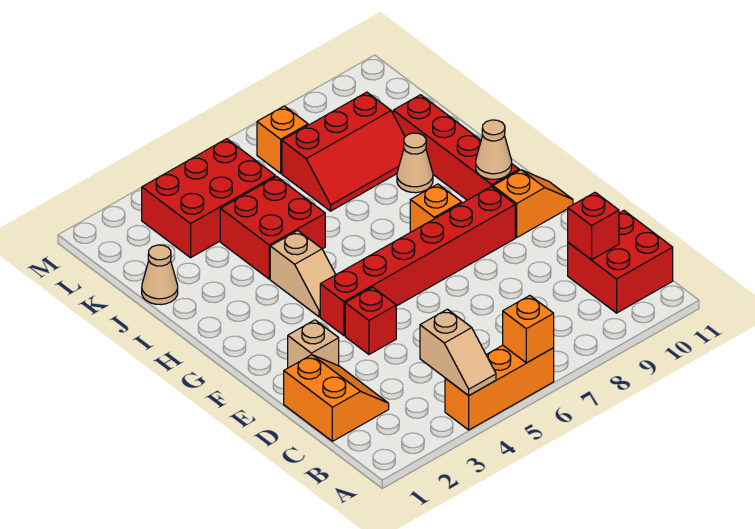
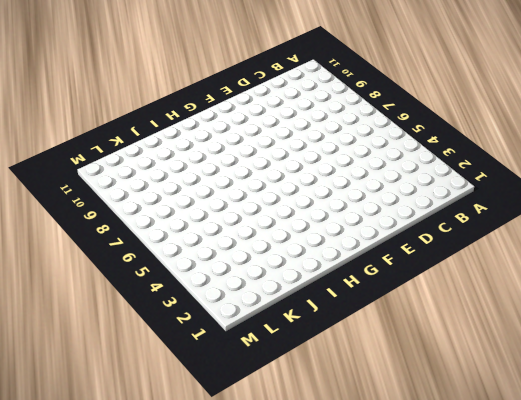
none -> orange 1x3 brick [445,345,554,430]
none -> red 2x2 brick [568,211,673,313]
none -> orange 2x2 slope [284,355,389,441]

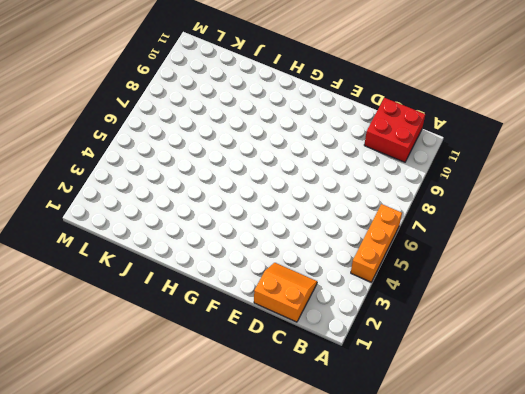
none -> tan 1x1 brick [288,320,339,368]
none -> red 1x1 brick [345,287,396,354]
none -> red 1x6 brick [320,186,515,336]

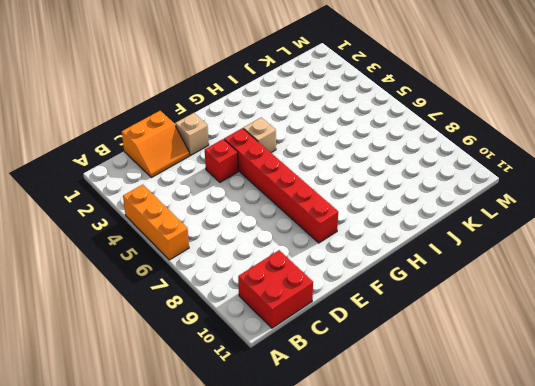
tan 1x1 brick [243,117,276,153] -> tan 1x2 slope [270,231,336,317]
none -> orange 1x2 slope [493,170,573,237]
none -> orange 1x1 brick [410,184,462,232]
none -> red 1x4 brick [393,95,519,200]

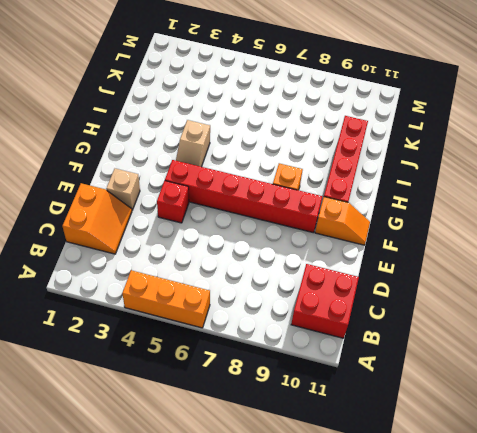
none -> red 2x2 brick [220,176,325,279]
none -> tan 1x1 cone [397,133,433,193]
none -> tan 1x1 cone [142,245,178,304]

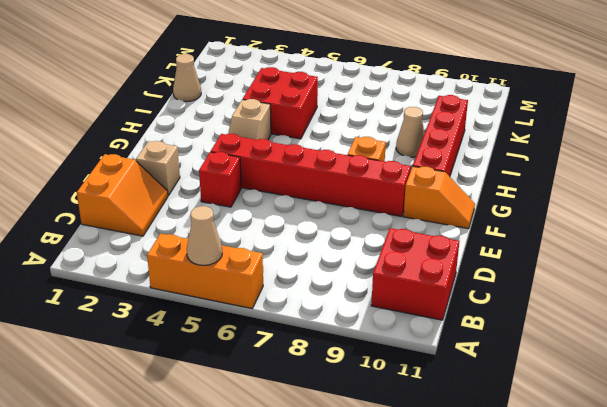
tan 1x1 cone [187,206,222,265] -> tan 1x1 cone moved to [476,120,512,179]
none -> red 2x3 slope [282,92,405,211]
none -> red 2x3 brick [142,139,275,258]
none -> orange 1x1 brick [257,106,308,173]

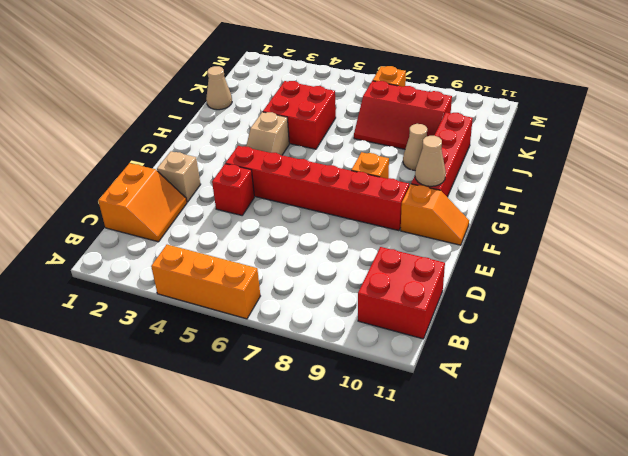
none -> red 2x3 brick [142,139,275,258]
none -> tan 1x2 slope [420,309,496,396]
none -> orange 1x1 brick [503,296,554,363]

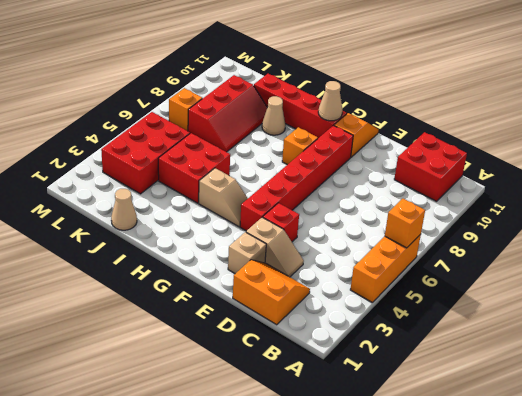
tan 1x2 slope [246,217,304,277] -> tan 1x2 slope moved to [420,309,496,396]
none -> red 1x1 brick [568,192,619,260]

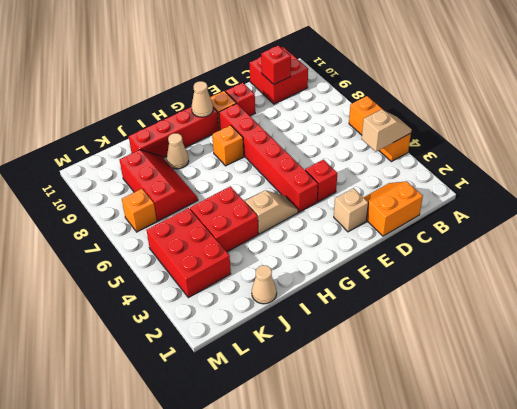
red 1x1 brick [225,83,255,116] -> none
none -> orange 1x1 brick [503,296,554,363]

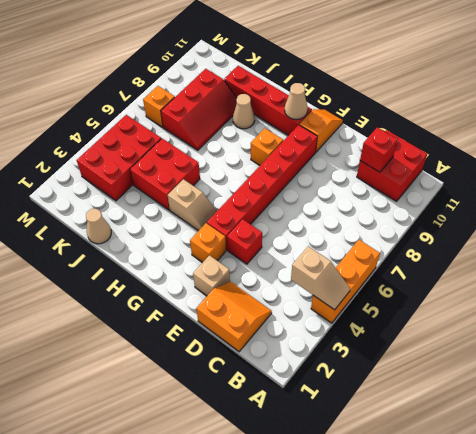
orange 1x1 brick [190,223,226,263] -> orange 1x1 brick moved to [503,296,554,363]

